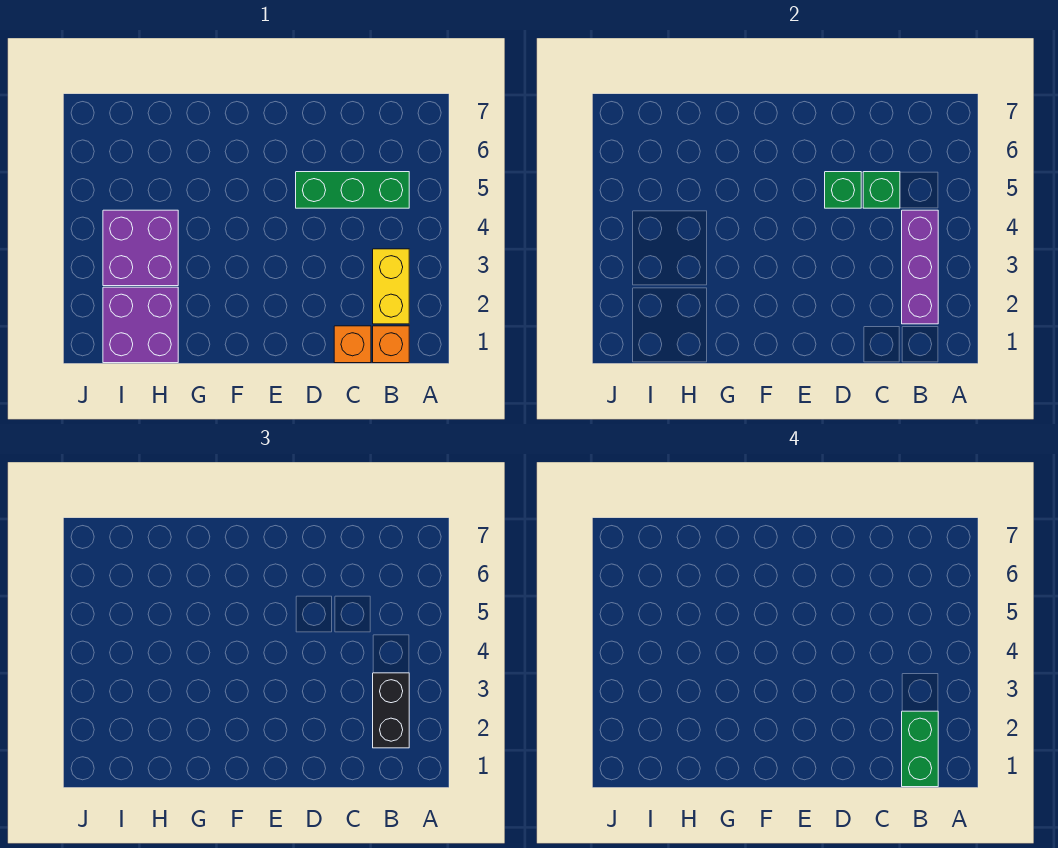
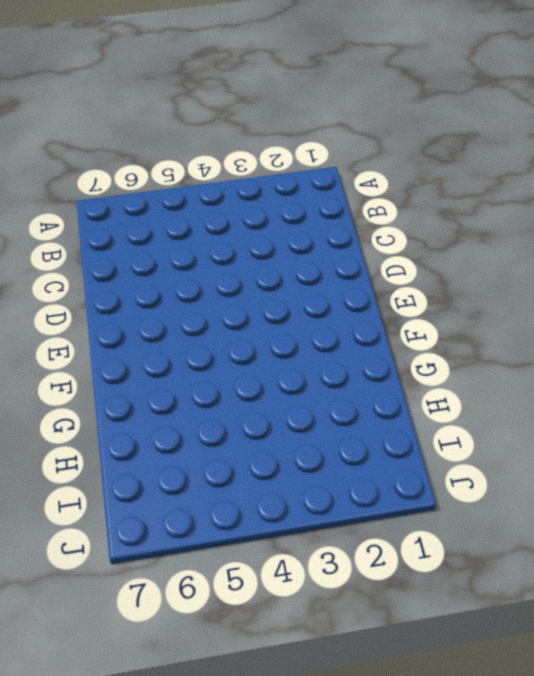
none -> orange 1x1 brick [373,326,409,363]
none -> yellow 1x2 brick [373,249,409,324]

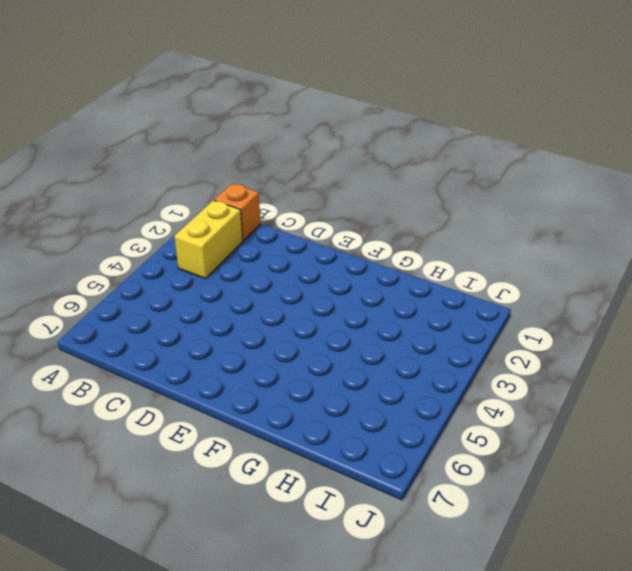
none -> green 1x3 brick [296,172,409,208]
none -> orange 1x1 brick [334,326,371,363]

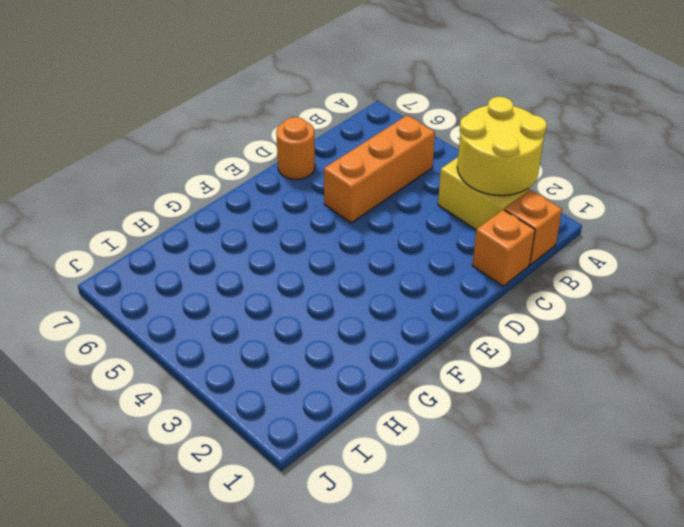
yellow 2x2 round brick [457,97,547,196] -> purple 1x3 brick [902,210,938,324]
orange 1x3 brick [324,115,435,223] -> green 1x3 brick [296,172,409,208]
orange 1x1 round brick [276,117,315,179] -> none
none -> purple 2x2 brick [103,287,178,363]
none -> purple 2x2 brick [103,210,178,286]

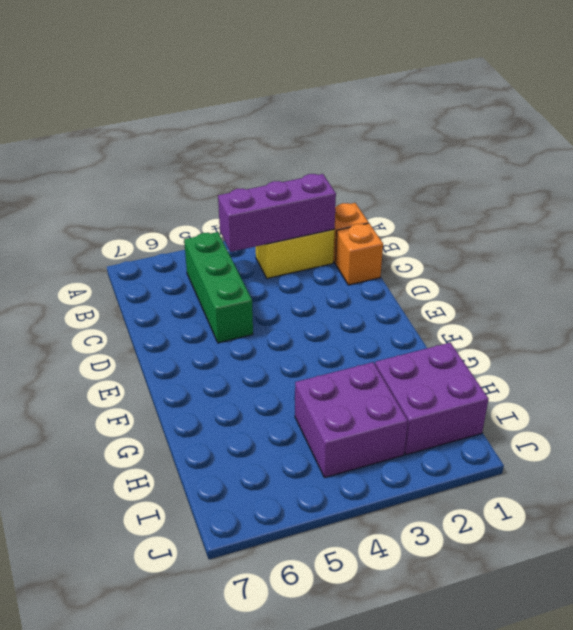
none -> green 1x1 brick [863,172,900,208]
none -> green 1x1 brick [825,172,861,208]

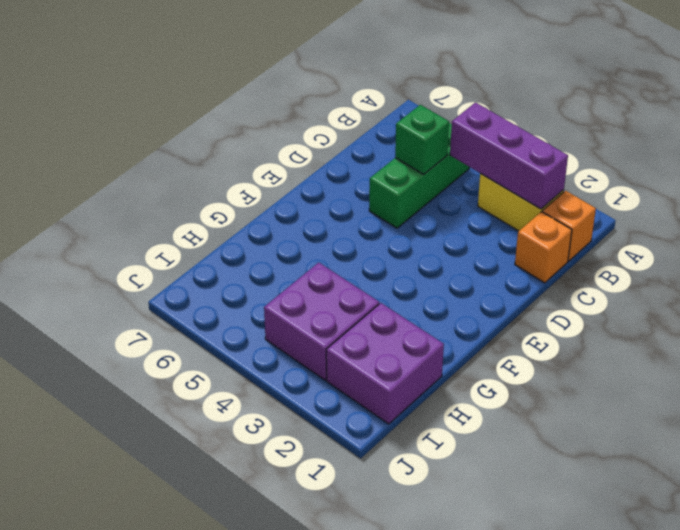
none -> green 1x1 brick [825,172,861,208]
none -> black 1x2 brick [373,673,409,748]

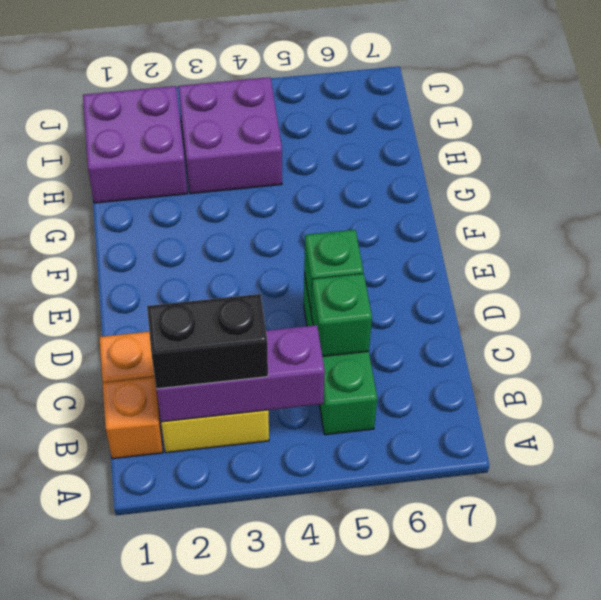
none -> green 1x2 brick [902,711,938,787]

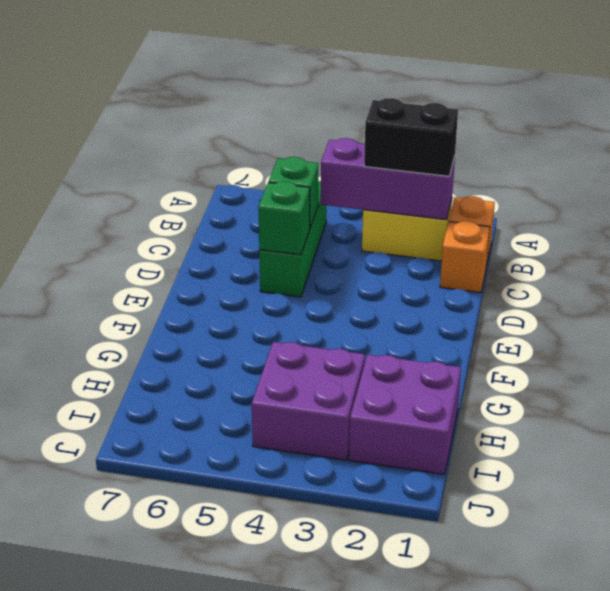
none -> green 1x2 brick [902,711,938,787]

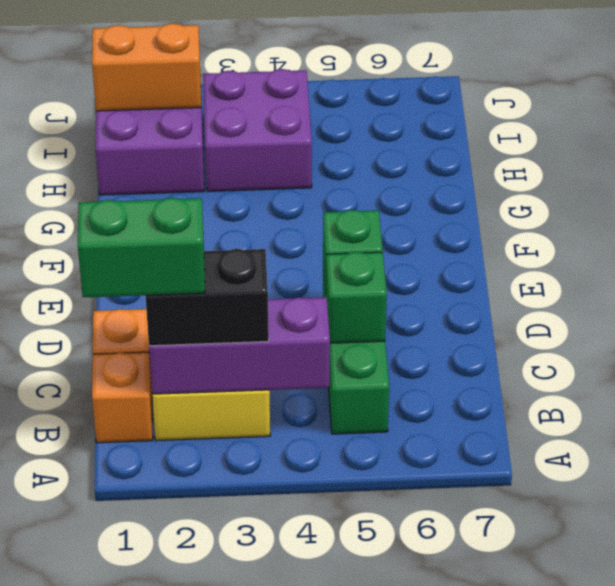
orange 1x2 brick [92,23,201,111] -> none

